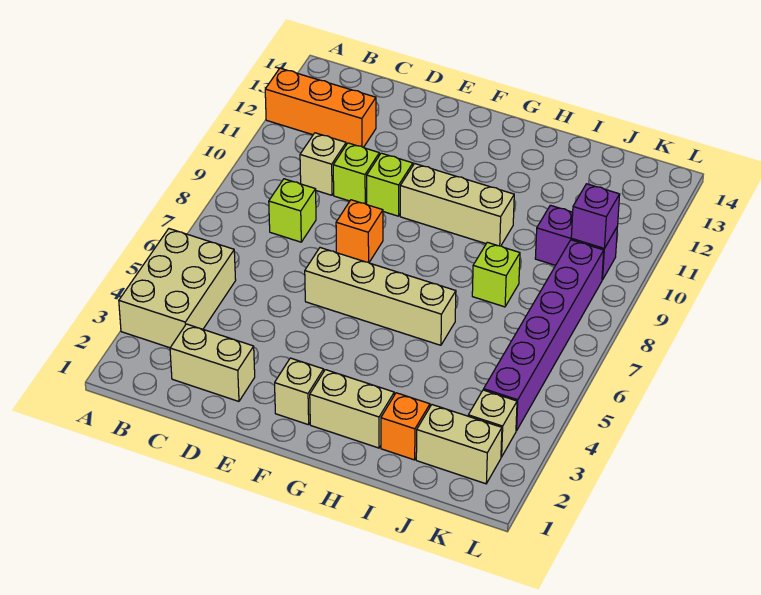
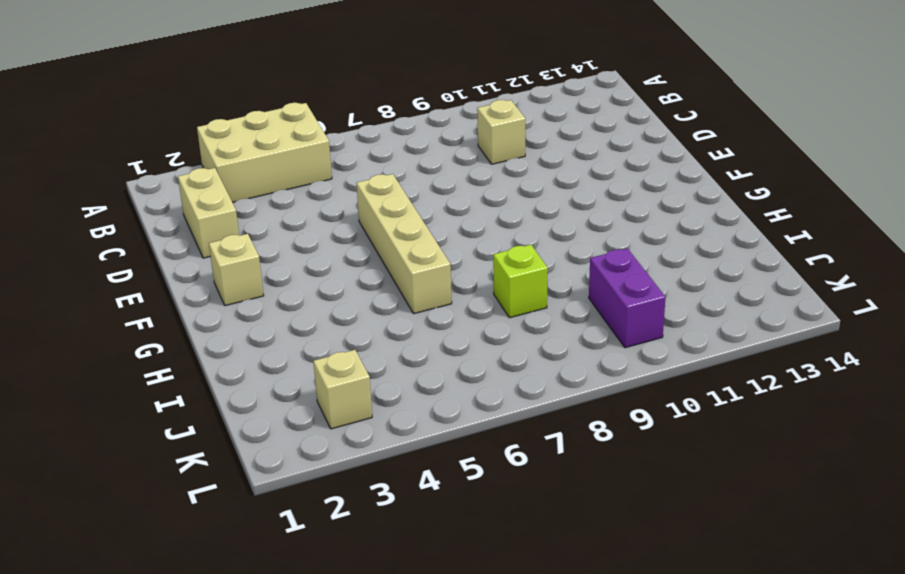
none -> orange 1x3 brick [265,68,376,147]
none -> lime 1x1 brick [269,179,316,242]
none -> lime 1x1 brick [333,143,379,204]

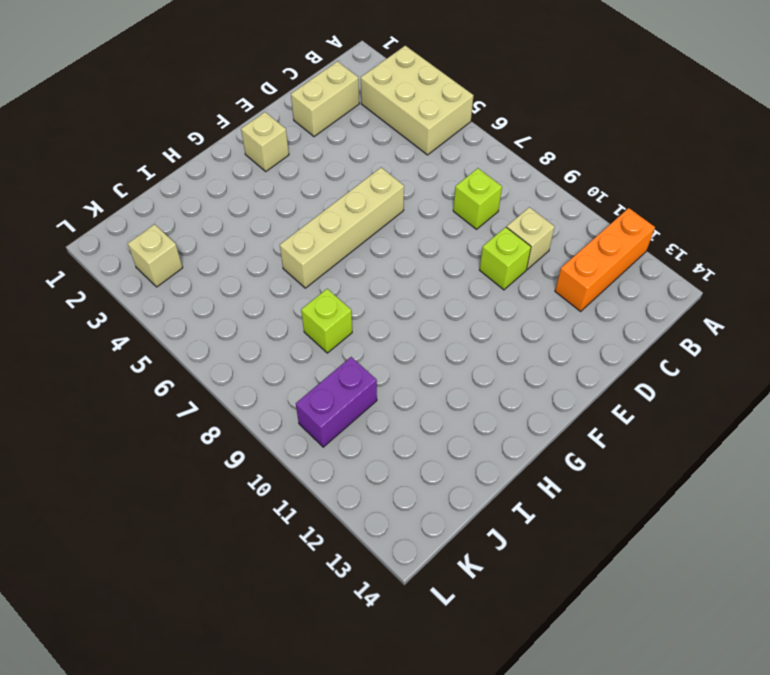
none -> orange 1x1 brick [336,200,383,262]
none -> lime 1x1 brick [367,153,413,216]
none -> tan 1x3 brick [400,164,514,246]

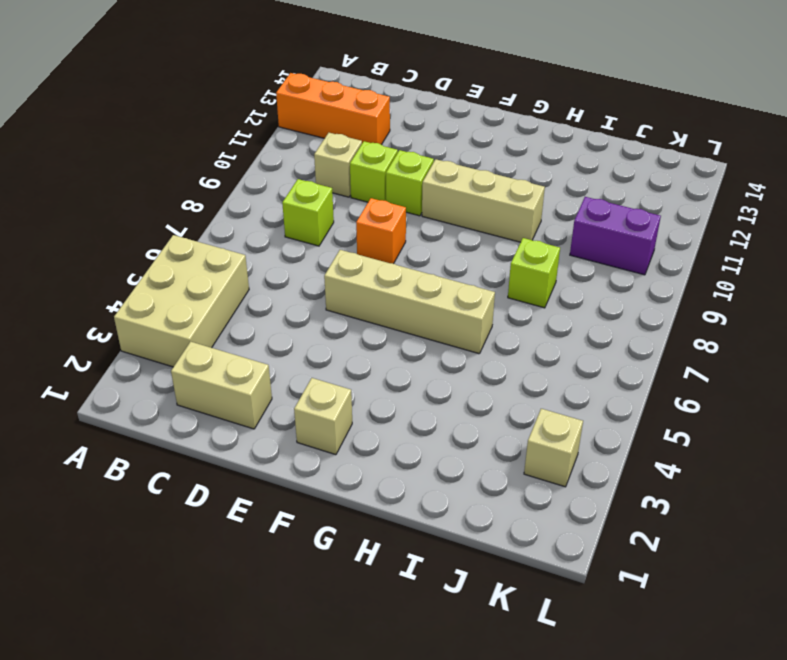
none -> tan 1x2 brick [310,370,394,448]
none -> orange 1x1 brick [381,393,430,460]
none -> tan 1x2 brick [416,405,502,484]

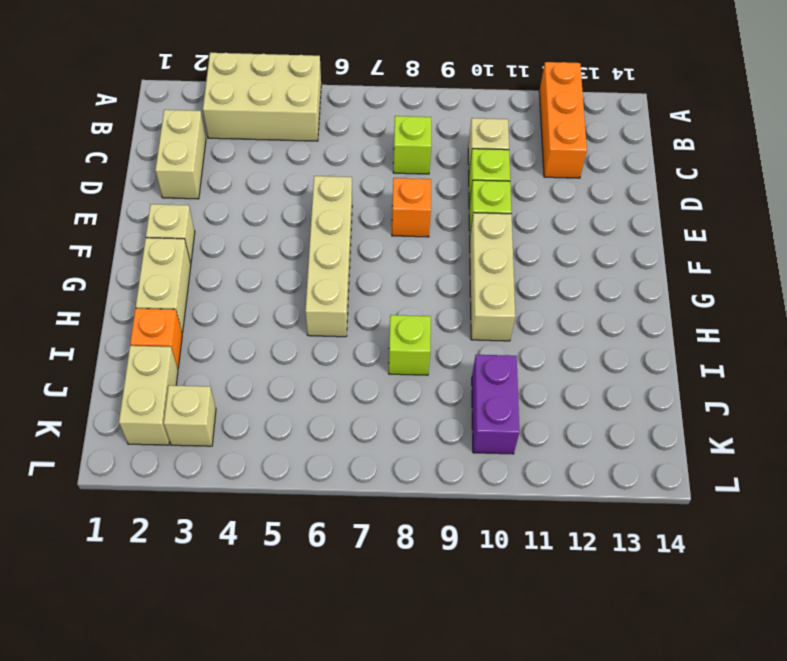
none -> purple 1x6 brick [484,240,604,431]
none -> purple 1x1 brick [571,184,620,248]

